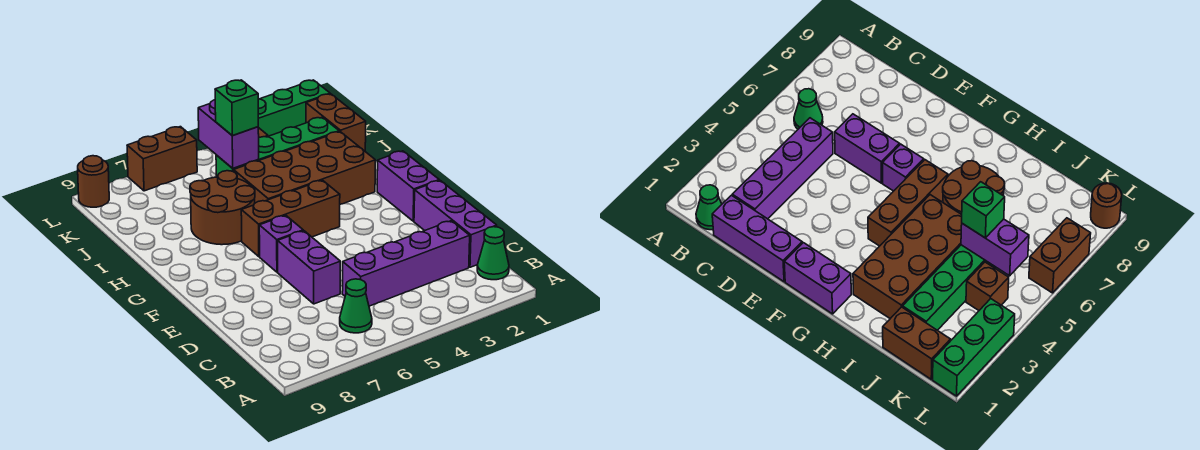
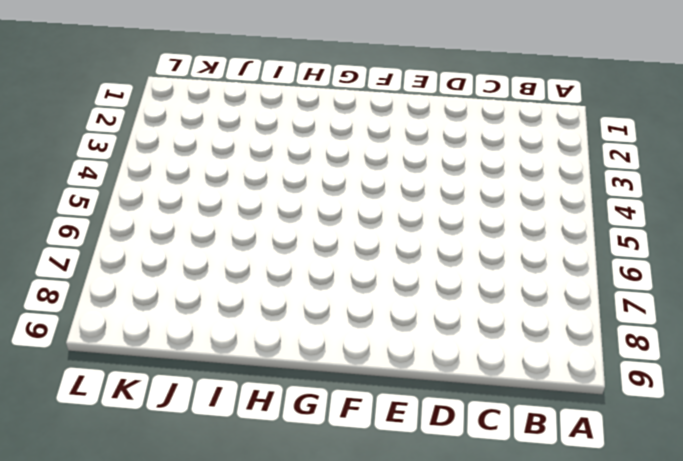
none -> green 1x1 cone [477,227,509,280]
none -> green 1x1 cone [340,279,372,333]
none -> purple 1x3 brick [414,180,497,267]

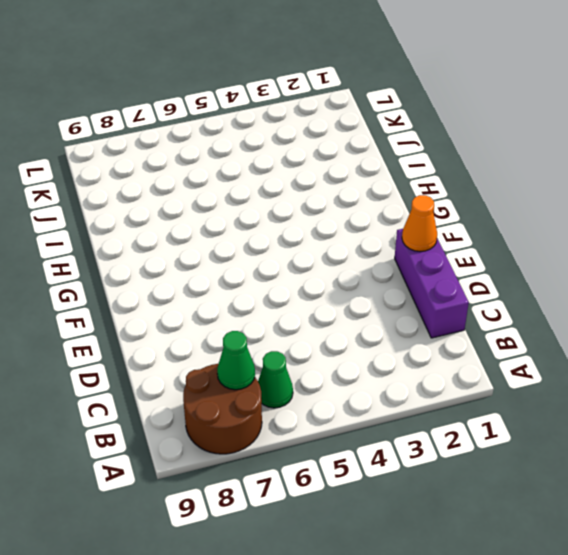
brown 2x2 round brick [183,364,262,454] -> brown 2x2 round brick moved to [190,171,255,245]
green 1x1 cone [217,331,255,390] -> green 1x1 cone moved to [477,227,509,280]
orange 1x1 cone [402,195,437,251] -> none
none -> purple 1x4 brick [342,221,470,306]
none -> purple 1x2 brick [278,231,340,304]
none -> purple 1x2 brick [377,151,439,221]

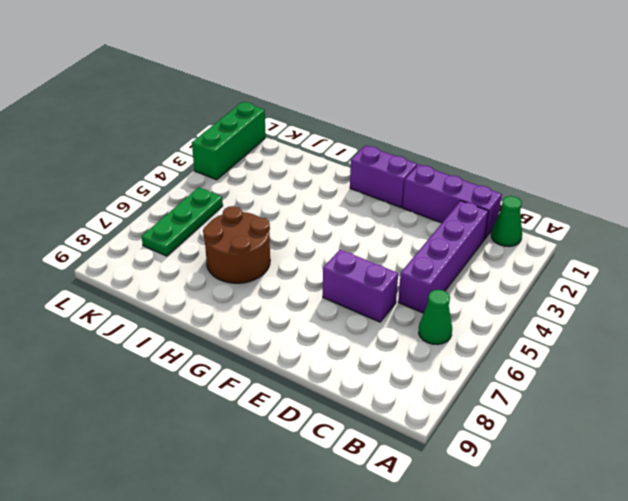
green 1x3 plate [142,187,223,256] -> none
none -> purple 1x1 brick [259,215,303,272]
none -> brown 1x3 brick [241,180,340,256]
none -> brown 2x4 brick [234,132,375,204]

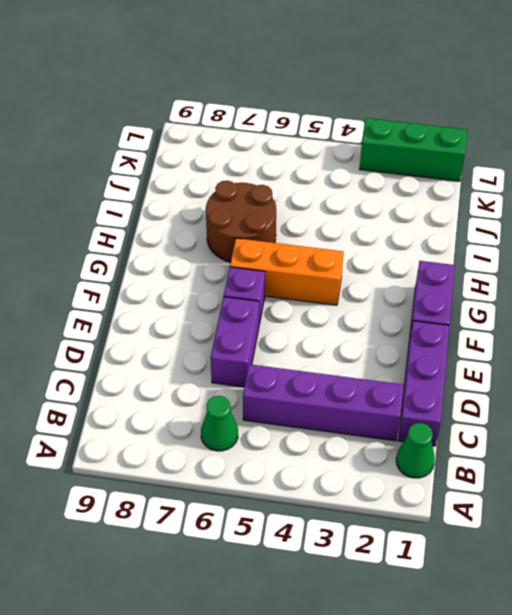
orange 1x3 brick [230,238,344,305] -> brown 1x3 brick [241,180,340,256]
none -> brown 2x4 brick [234,132,375,204]
none -> brown 1x2 brick [306,94,366,151]
none -> green 1x4 brick [216,117,339,177]

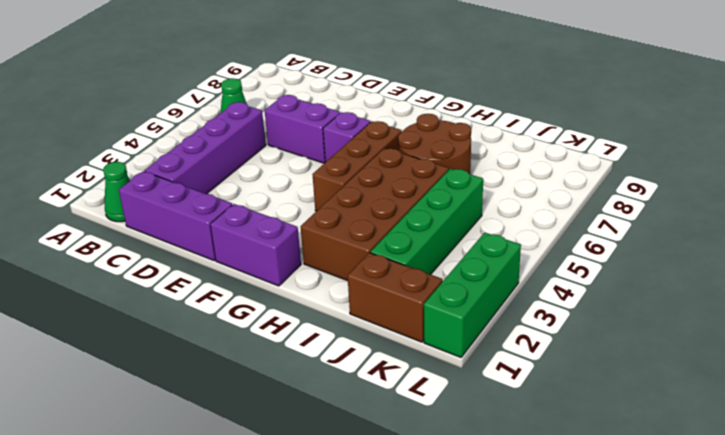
none -> brown 1x1 brick [966,262,1009,310]
none -> brown 1x2 brick [127,127,197,191]
none -> brown 1x1 round brick [78,156,109,207]

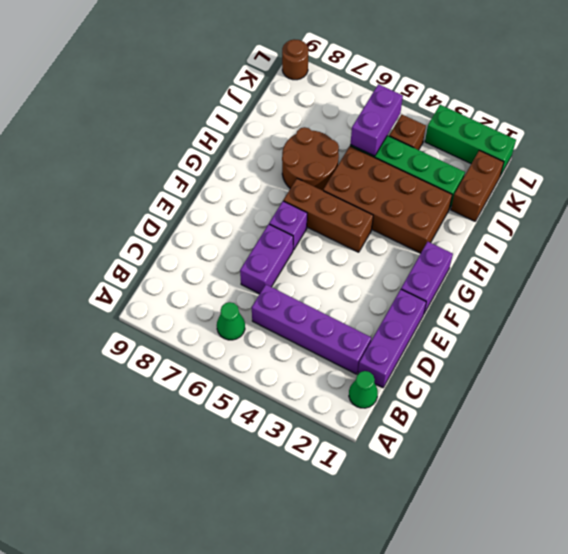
none -> brown 1x2 brick [127,127,197,191]
none -> green 1x1 brick [215,80,258,136]

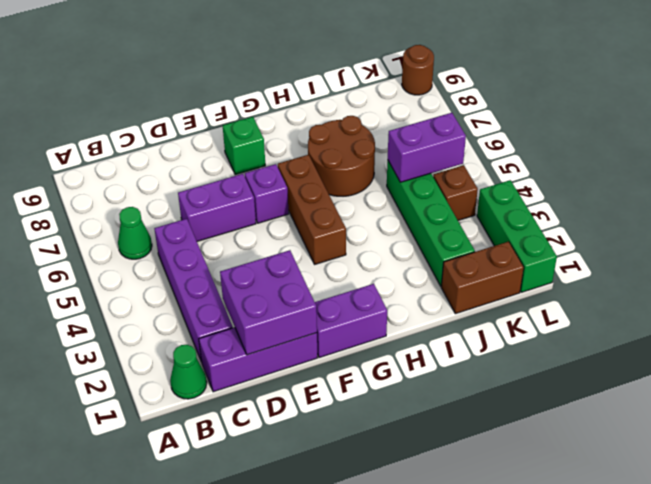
purple 2x2 brick [220,250,317,355] -> none
green 1x1 brick [223,117,265,175] -> green 1x1 brick moved to [215,80,258,136]
none -> brown 2x4 brick [234,132,375,204]
none -> brown 1x2 brick [127,127,197,191]

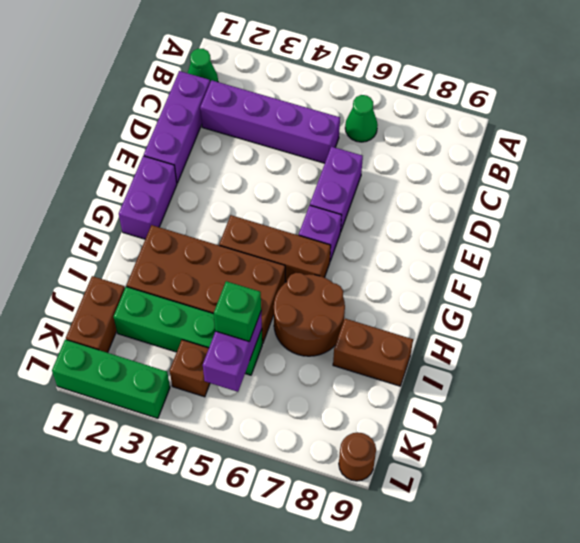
brown 1x2 brick [333,319,413,386] -> brown 1x2 brick moved to [127,127,197,191]

